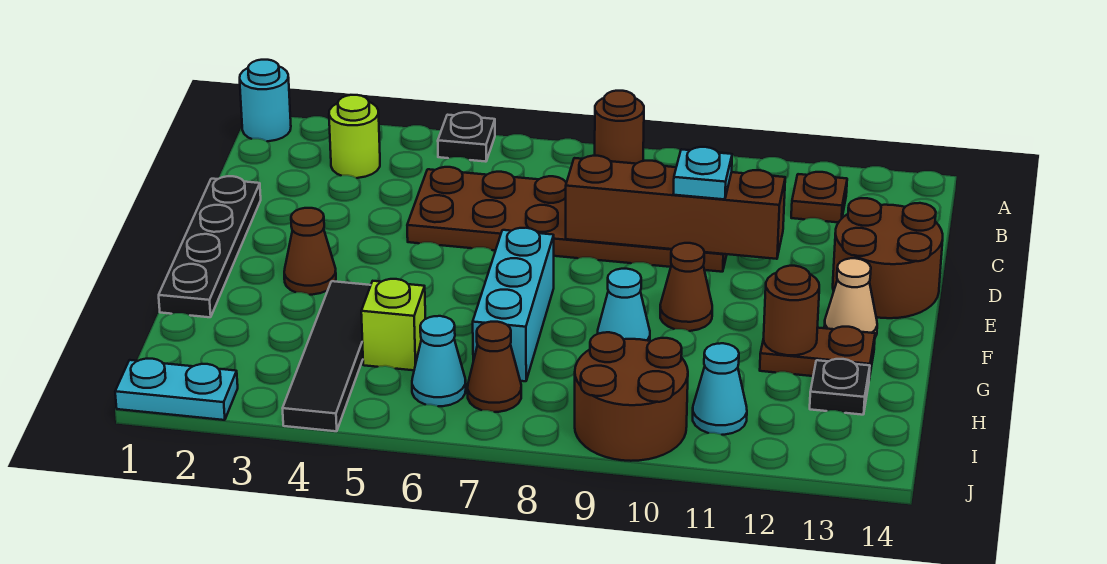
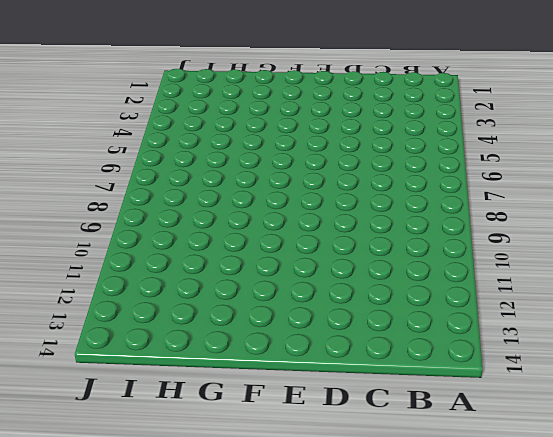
none -> cyan 1x1 round brick [240,60,291,141]
none -> black 1x1 plate [438,112,495,162]
none -> brown 1x1 round brick [595,91,644,164]

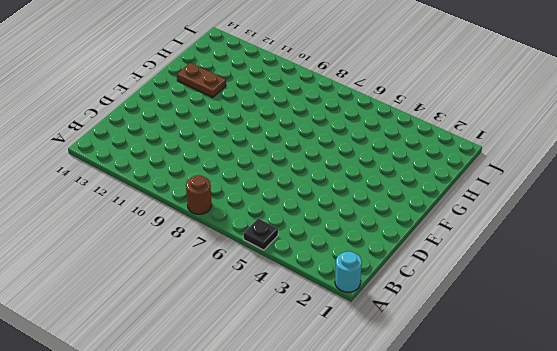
none -> lime 1x1 round brick [329,95,380,178]
none -> brown 1x1 plate [791,172,847,223]
none -> brown 2x6 plate [407,167,727,272]

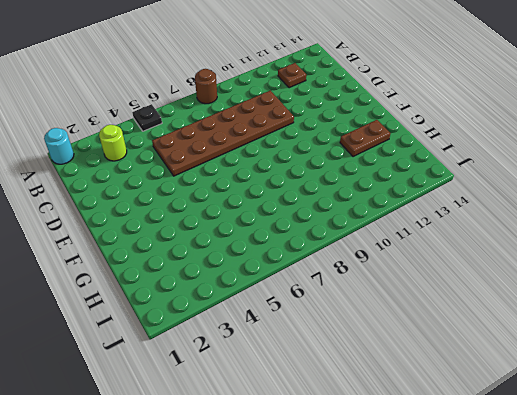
none -> black 1x4 plate [159,176,261,317]
none -> brown 2x2 round brick [833,198,943,318]
none -> brown 1x1 cone [284,208,336,295]

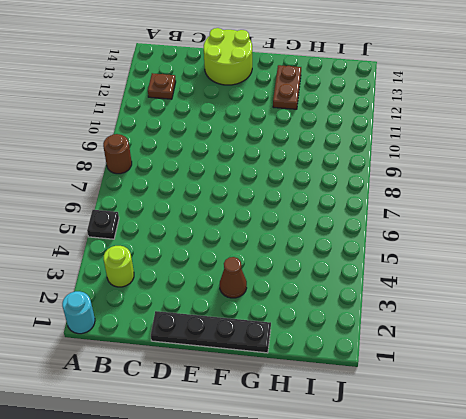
lime 2x2 round brick [204,28,252,85] -> brown 2x2 round brick [833,198,943,318]
none -> brown 2x6 plate [407,167,727,272]
none -> cyan 1x3 brick [473,228,554,381]
none -> brown 1x1 cone [660,243,712,331]

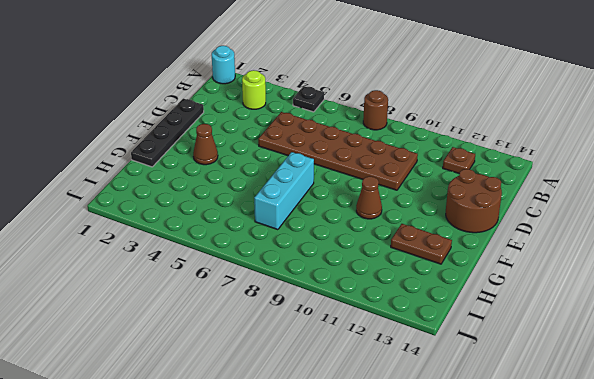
none -> tan 1x1 cone [824,258,877,337]
none -> black 1x4 tile [283,281,371,431]
none -> cyan 1x1 cone [598,269,650,341]

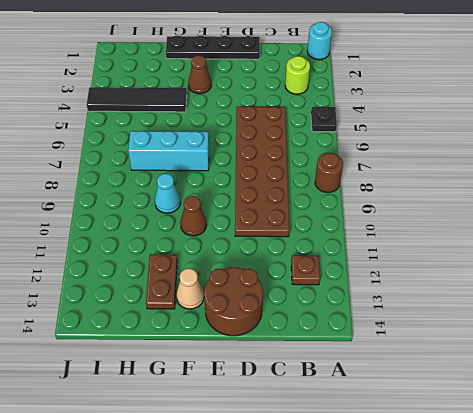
none -> lime 1x1 brick [361,279,425,370]
none -> black 1x1 plate [810,359,870,415]
none -> cyan 1x1 cone [412,316,466,406]

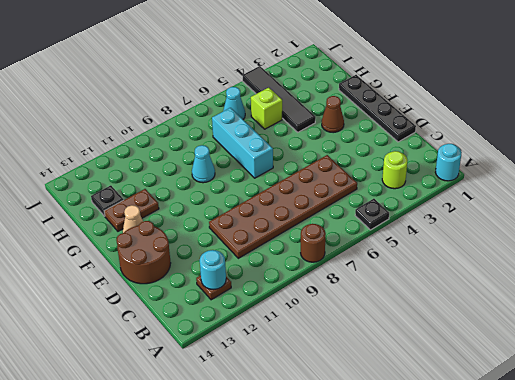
cyan 1x1 round brick [200,250,226,290] -> none
none -> brown 1x1 cone [660,243,712,331]
none -> brown 1x1 cone [468,322,521,412]
none -> brown 2x2 round brick [575,332,688,461]

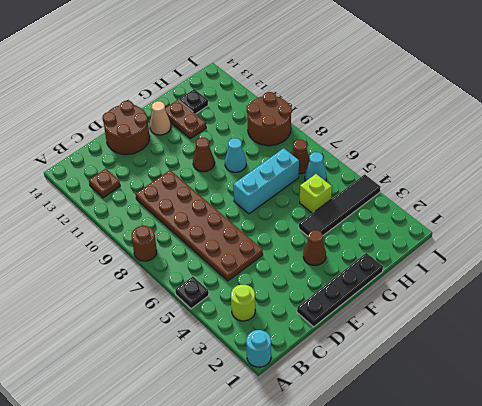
none -> cyan 1x1 cone [693,343,747,435]
none -> cyan 1x2 plate [115,359,238,420]
none -> brown 1x4 brick [566,156,785,259]

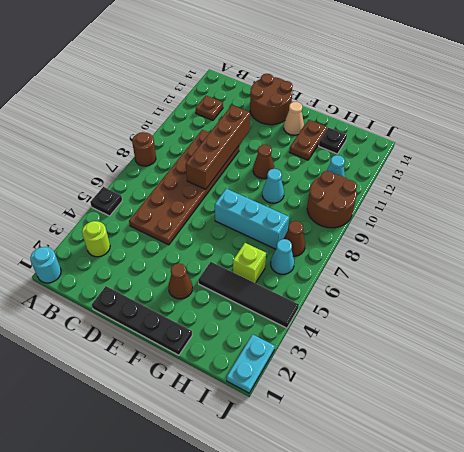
none -> brown 1x1 round brick [764,266,819,355]
none -> cyan 1x1 plate [673,147,732,199]

